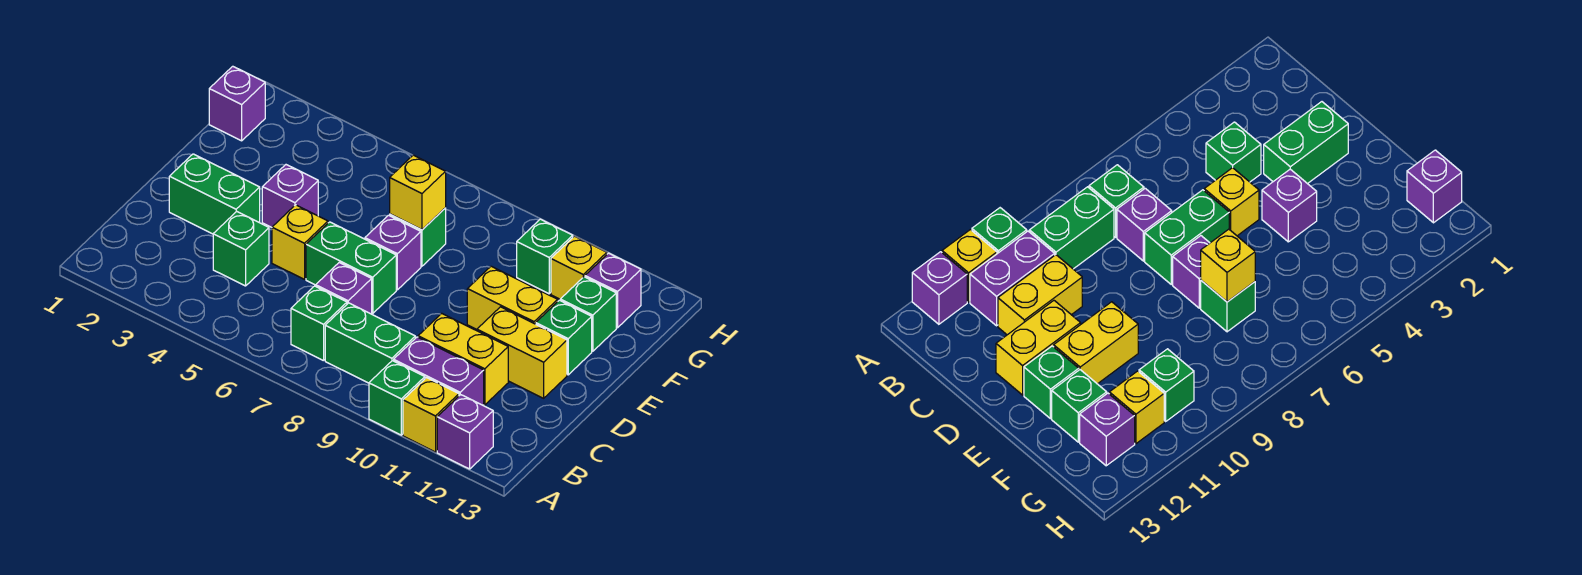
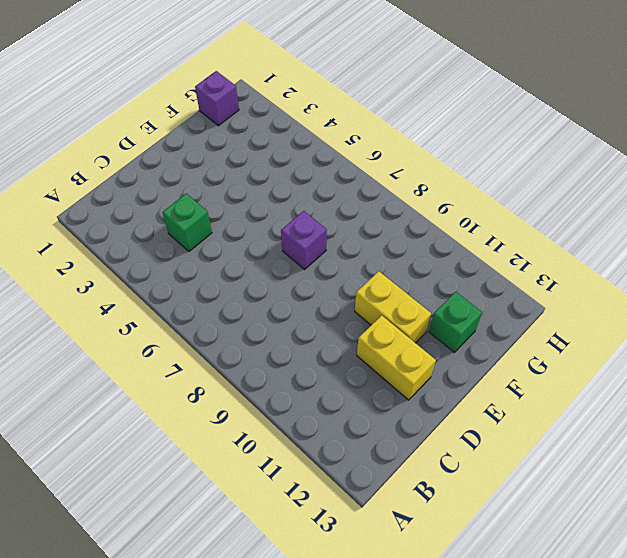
none -> green 1x1 brick [369,361,425,435]
none -> yellow 1x1 brick [403,378,459,452]
none -> purple 1x1 brick [437,395,493,469]

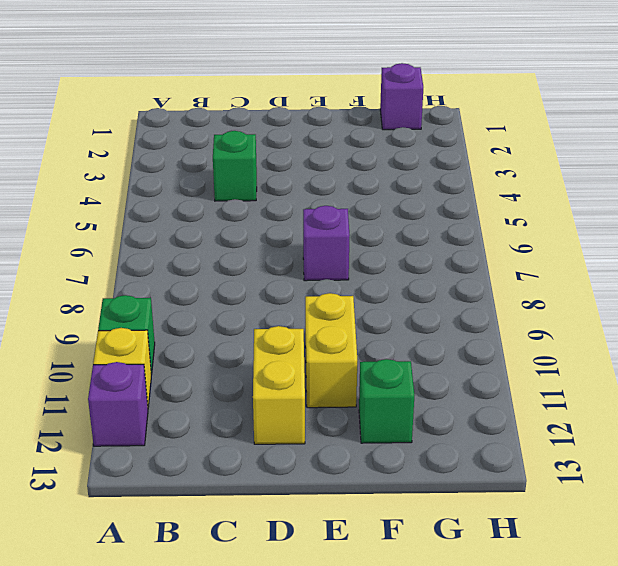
none -> green 1x1 brick [291,286,347,361]
none -> green 1x2 brick [325,303,415,383]
none -> purple 1x2 brick [394,337,484,406]

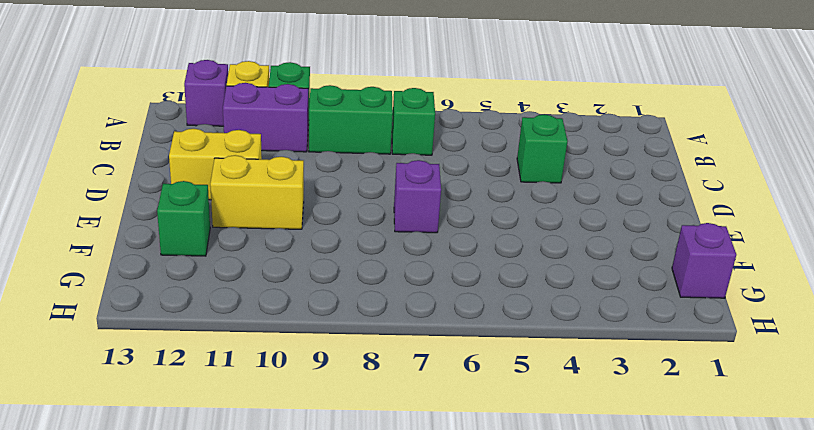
none -> purple 1x1 brick [316,263,372,314]
none -> yellow 1x2 brick [418,313,508,405]
none -> green 1x2 brick [169,154,260,234]

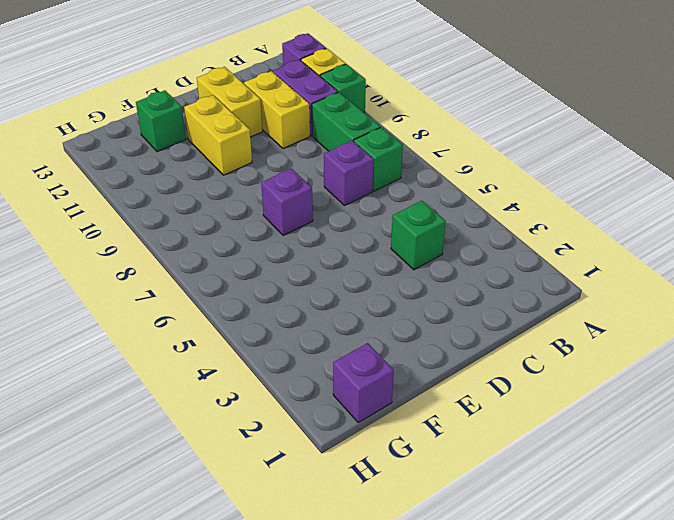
none -> green 1x2 brick [169,154,260,234]
none -> yellow 1x1 brick [272,205,328,279]
none -> green 1x2 brick [306,222,396,313]

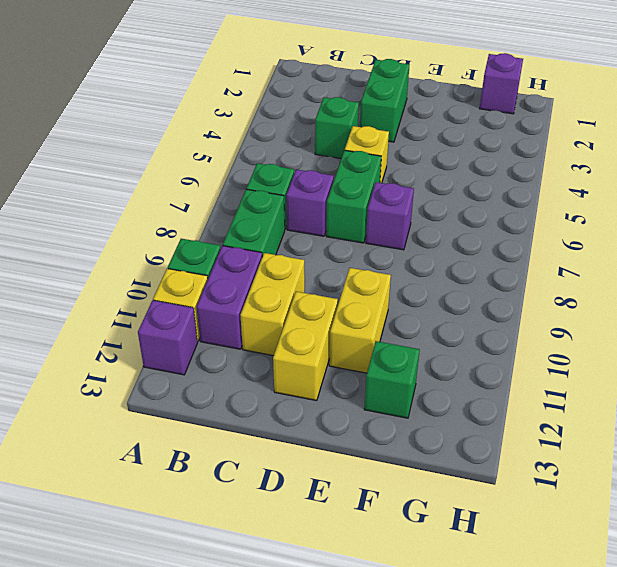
none -> purple 1x1 brick [262,165,318,227]
none -> green 1x1 brick [536,300,592,375]
none -> green 1x1 brick [390,208,446,266]

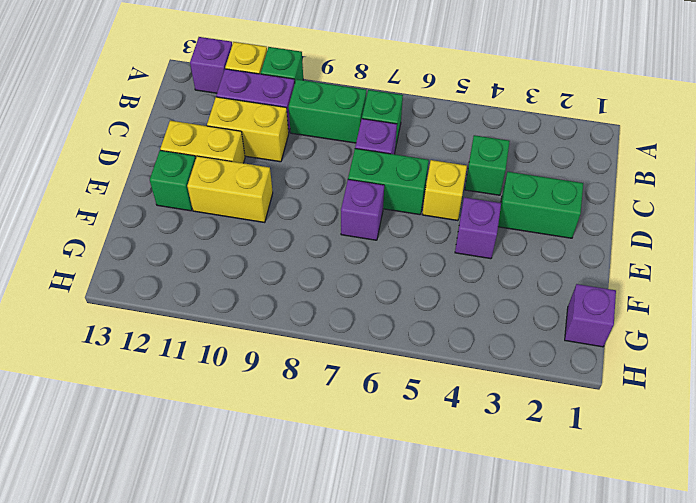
none -> green 1x1 brick [390,208,446,266]
none -> green 1x1 brick [560,277,616,351]
none -> green 1x1 brick [517,219,573,294]

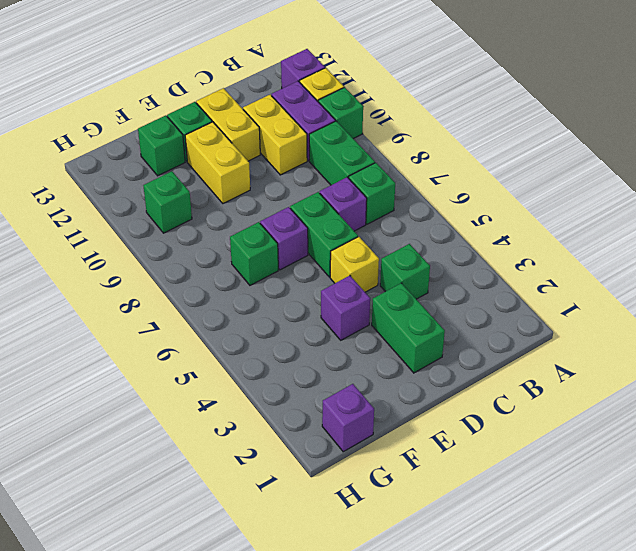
none -> yellow 1x1 brick [551,236,607,299]
none -> purple 1x1 brick [585,253,641,328]
none -> yellow 1x1 brick [390,155,446,230]

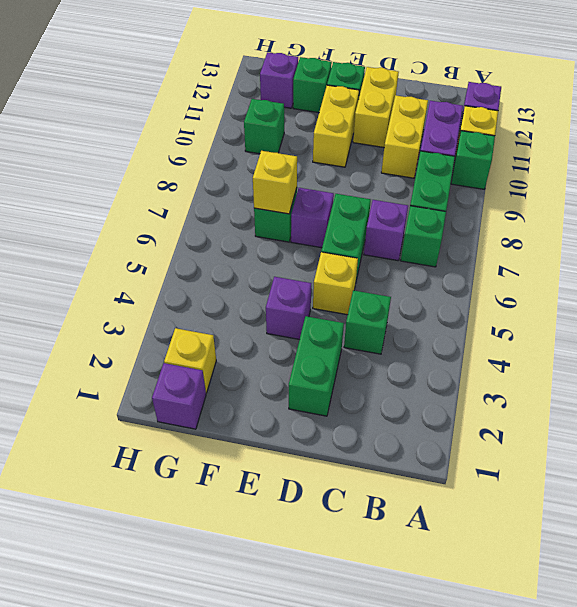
yellow 1x1 brick [164,328,216,393] -> yellow 1x1 brick moved to [551,236,607,299]

